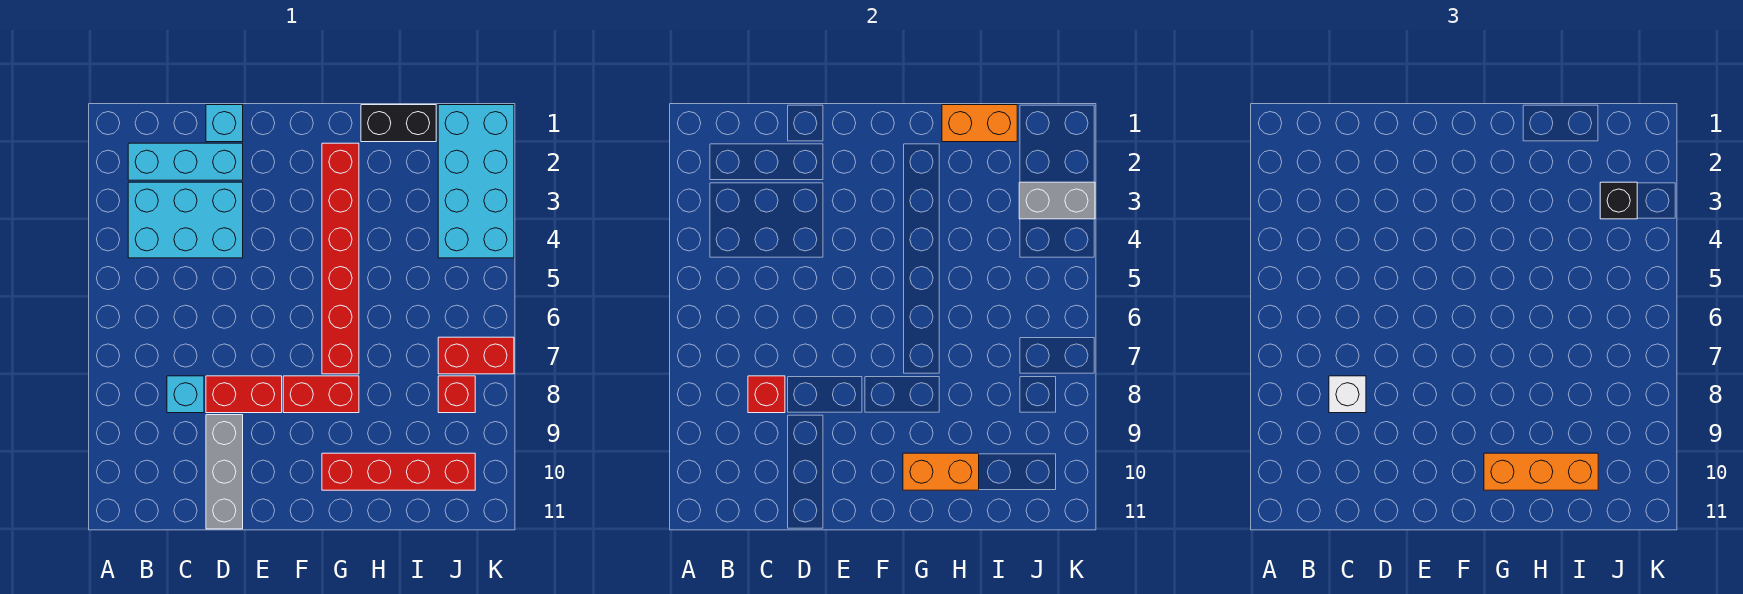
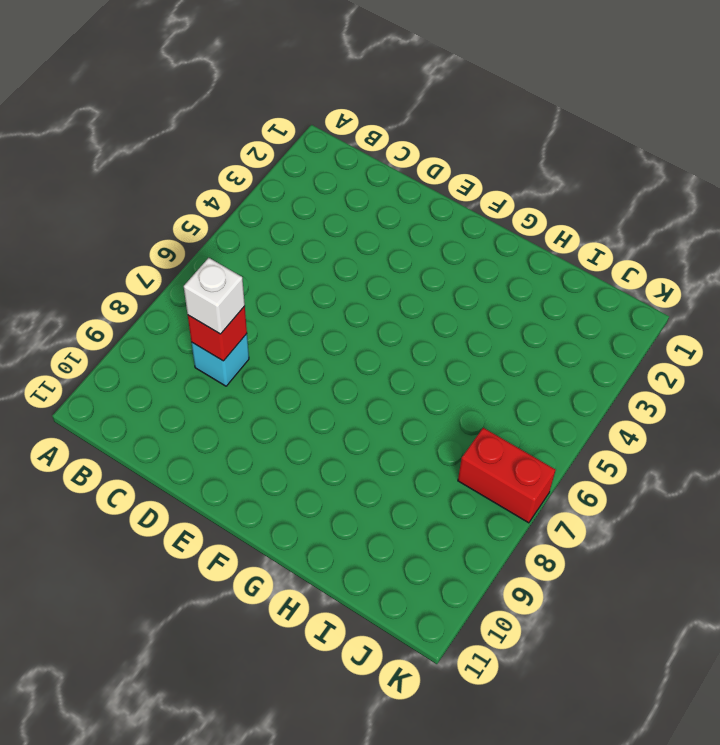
none -> cyan 1x3 brick [128,143,243,180]
none -> cyan 2x3 brick [128,182,243,258]
none -> cyan 1x1 brick [206,105,243,142]

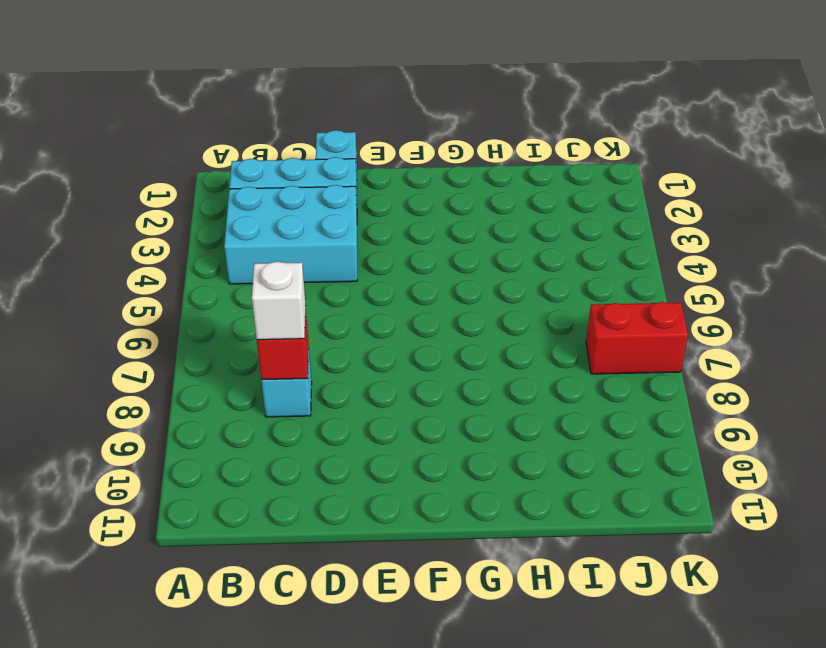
none -> red 1x2 brick [206,376,282,413]
none -> grey 1x3 brick [206,415,243,529]
none -> red 1x2 brick [283,376,359,413]

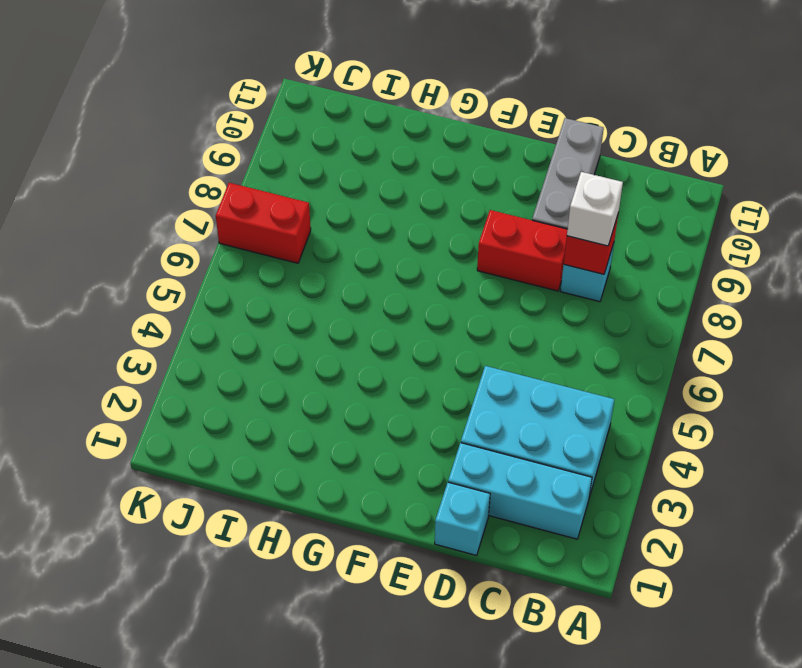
none -> red 1x2 brick [283,376,359,413]
none -> red 1x6 brick [322,143,359,374]
none -> red 1x4 brick [322,453,475,490]

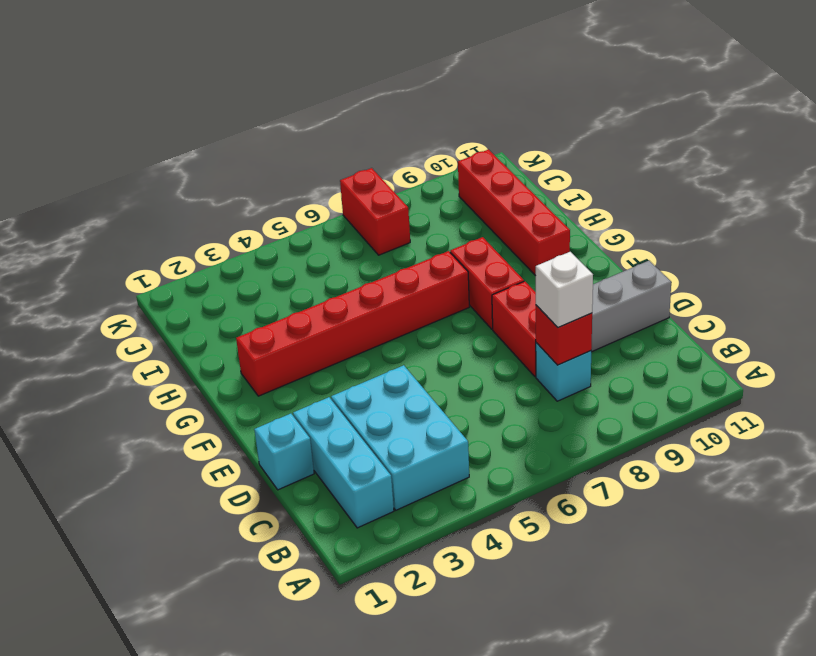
none -> black 1x2 brick [361,105,436,142]
none -> cyan 2x4 brick [438,105,514,258]
none -> red 1x1 brick [438,376,475,413]

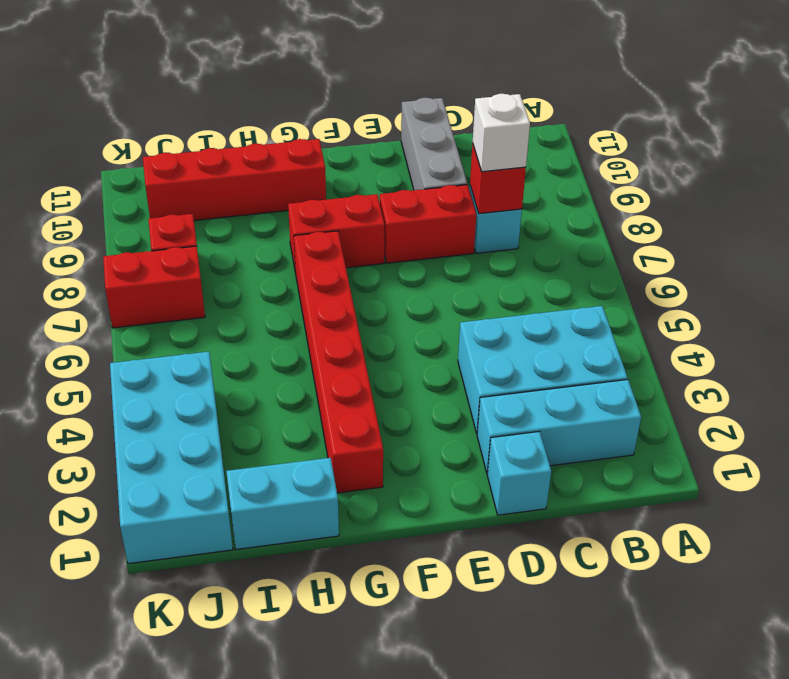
cyan 1x2 brick [226,458,339,549] -> black 1x2 brick [361,105,436,142]
none -> orange 1x2 brick [903,453,979,490]
none -> orange 1x2 brick [942,105,1017,142]
none -> grey 1x2 brick [1019,182,1095,219]

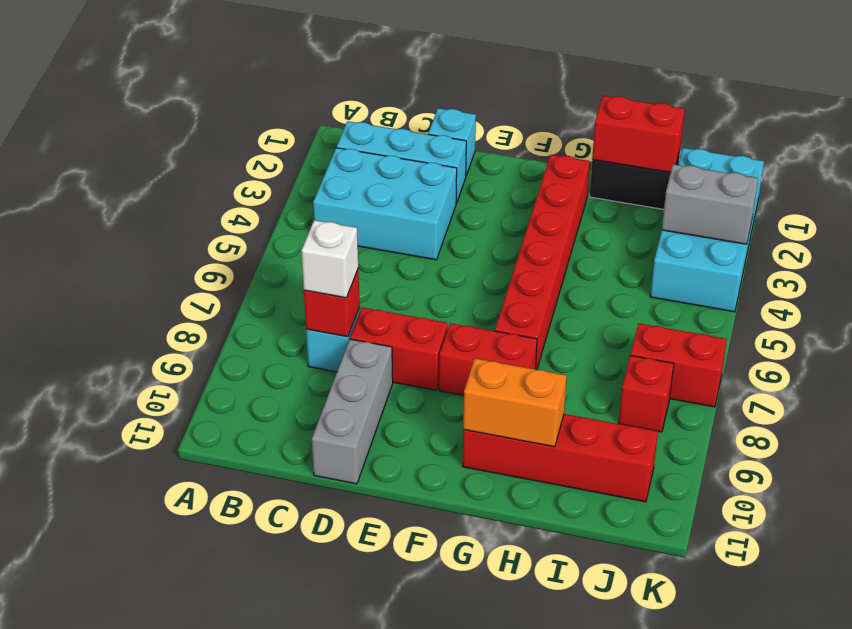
red 1x2 brick [592,96,685,172] -> orange 1x2 brick [942,105,1017,142]
none -> orange 1x3 brick [1484,453,1598,490]
none -> black 1x1 brick [1600,182,1637,219]

